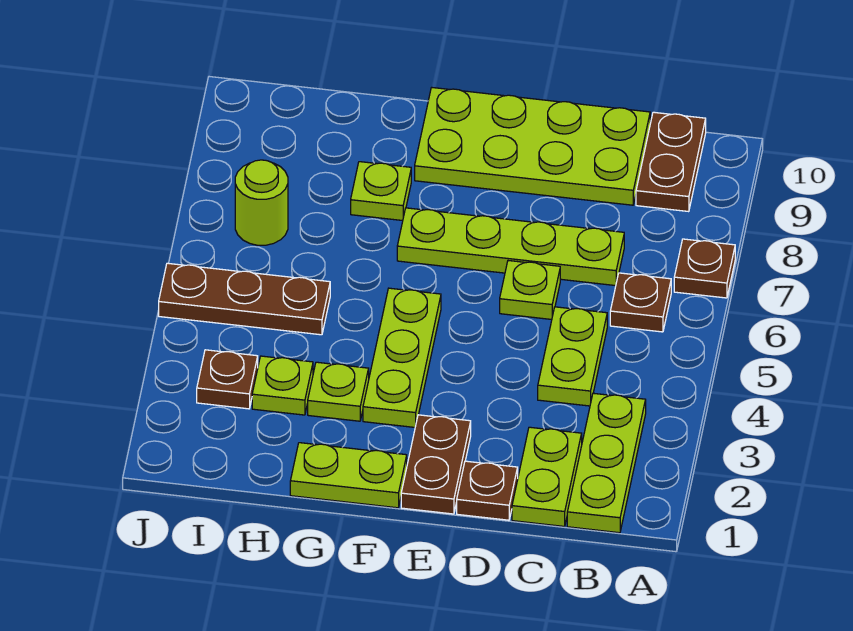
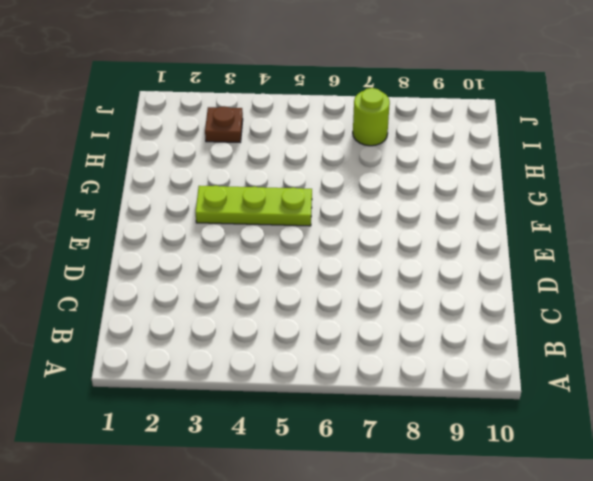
none -> brown 1x1 plate [674,239,735,298]
none -> lime 1x3 plate [567,393,646,533]
none -> brown 1x1 plate [610,273,671,332]

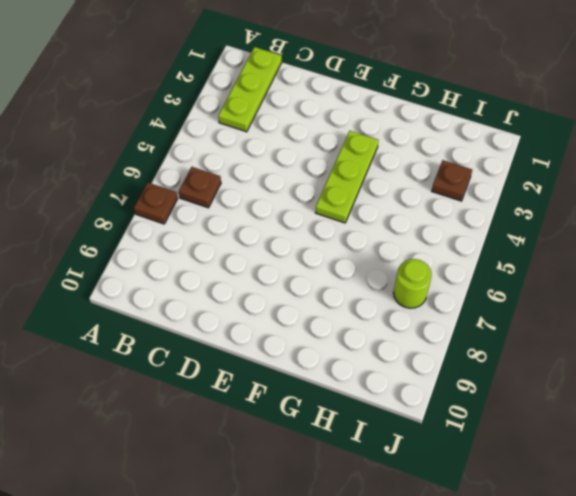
none -> brown 1x2 plate [636,112,706,212]
none -> lime 1x2 plate [512,427,582,526]
none -> lime 1x2 plate [538,307,607,406]

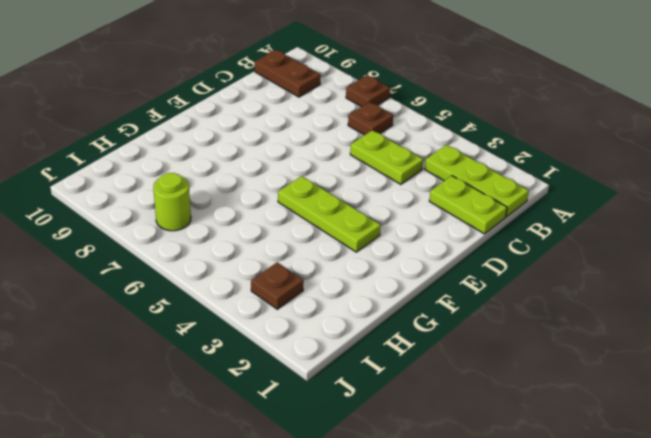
none -> lime 1x4 plate [397,208,624,286]
none -> lime 2x4 plate [415,88,650,205]
none -> brown 1x1 plate [457,461,518,520]

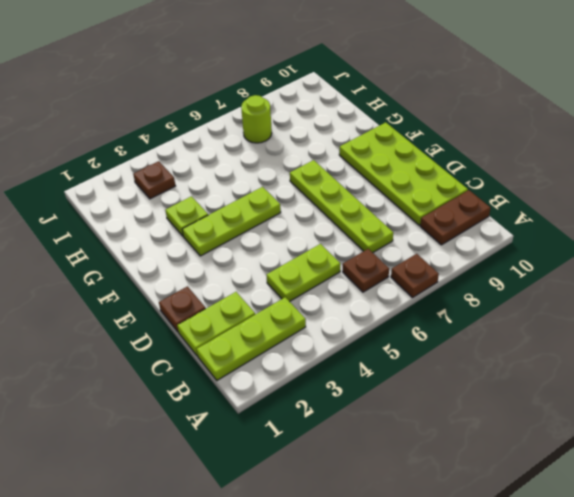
none -> lime 1x1 plate [500,261,560,319]
none -> brown 1x2 plate [401,415,471,514]
none -> lime 1x2 plate [290,443,407,508]

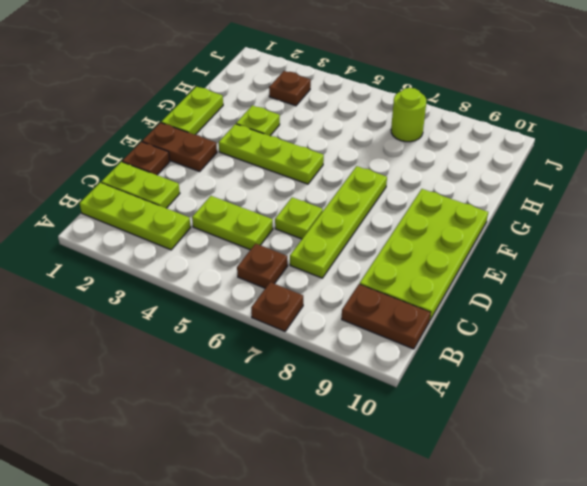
none -> lime 1x1 plate [351,162,411,221]
none -> lime 1x1 plate [252,356,313,415]
none -> brown 1x3 plate [159,263,330,335]

